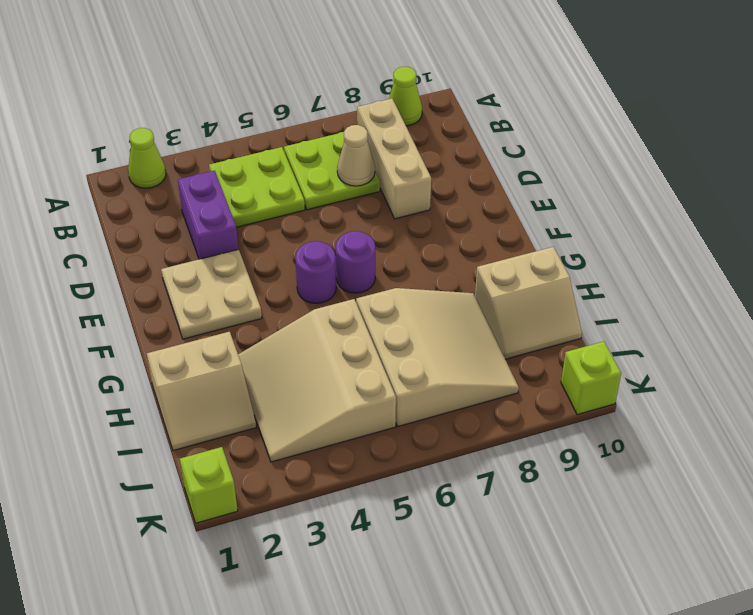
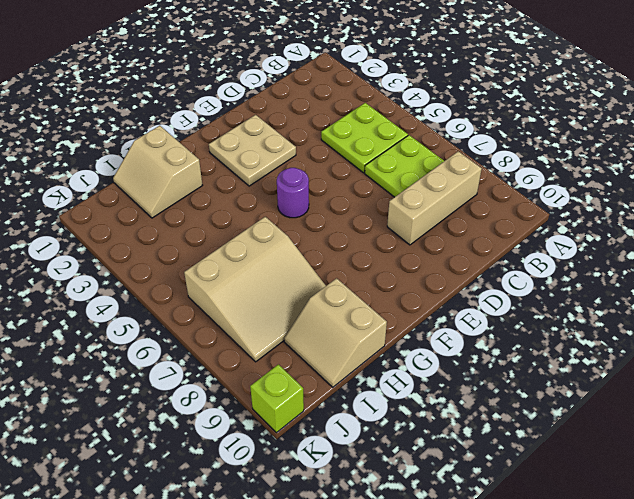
none -> lime 1x1 cone [128,128,166,188]
none -> lime 1x1 cone [389,67,422,126]
none -> purple 1x2 brick [178,170,238,259]

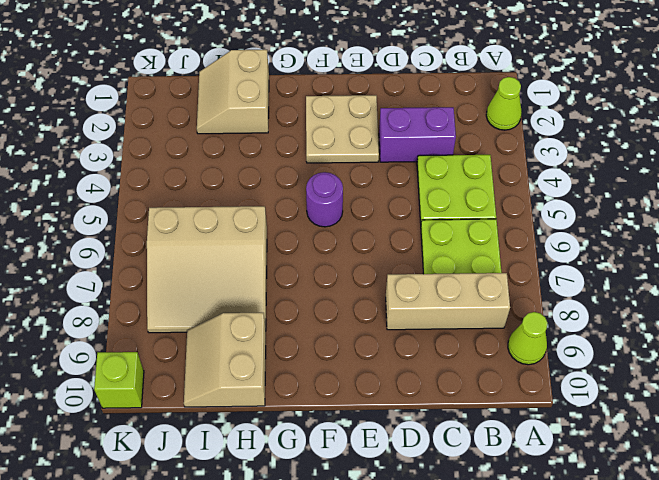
none -> purple 1x1 round brick [335,231,375,293]
none -> tan 3x3 slope [238,299,396,462]
none -> lime 1x1 brick [180,447,238,523]

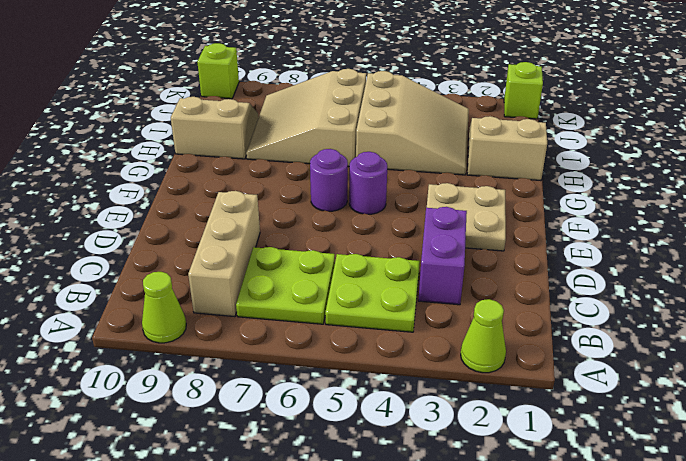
none -> tan 1x1 cone [337,125,375,186]

